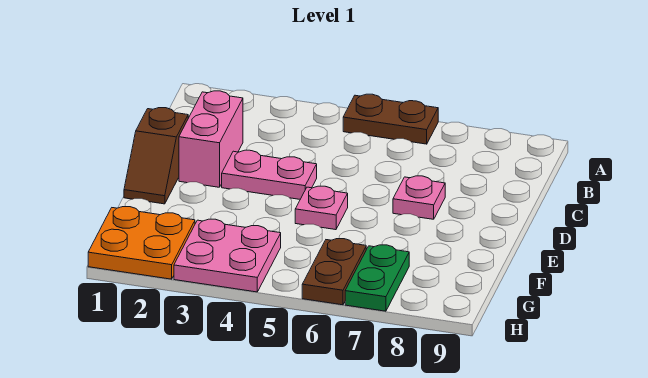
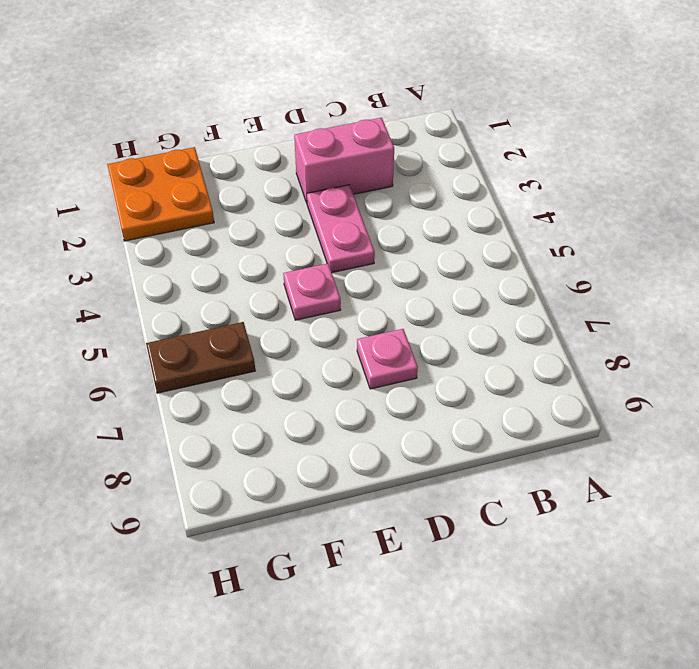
none -> brown 1x2 plate [343,94,438,144]
none -> brown 1x2 slope [124,108,188,204]

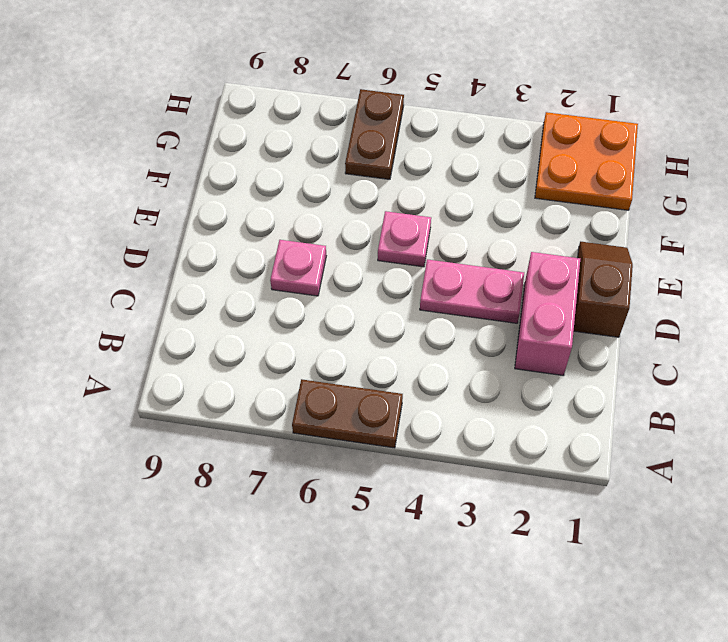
none -> pink 2x2 plate [174,219,281,292]
none -> green 1x2 plate [345,245,409,311]

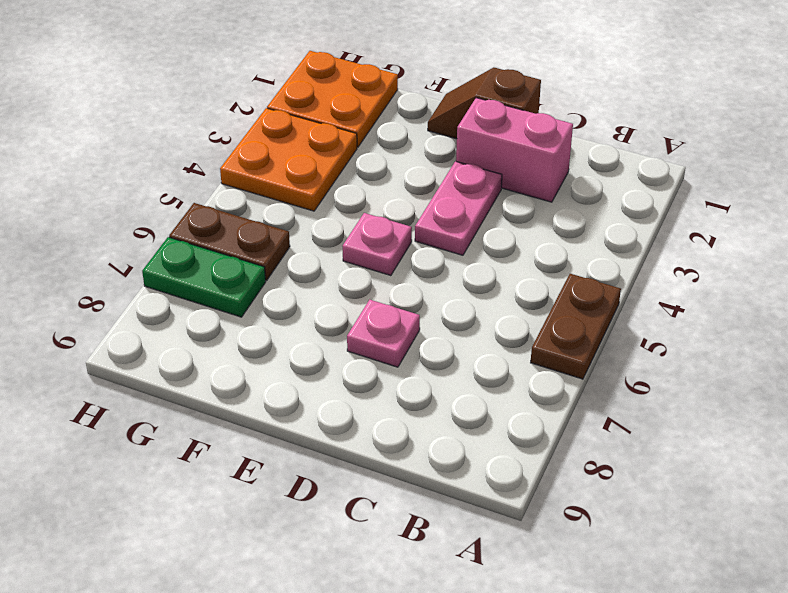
orange 2x2 plate [220,108,357,211] -> pink 2x2 plate [174,219,281,292]

